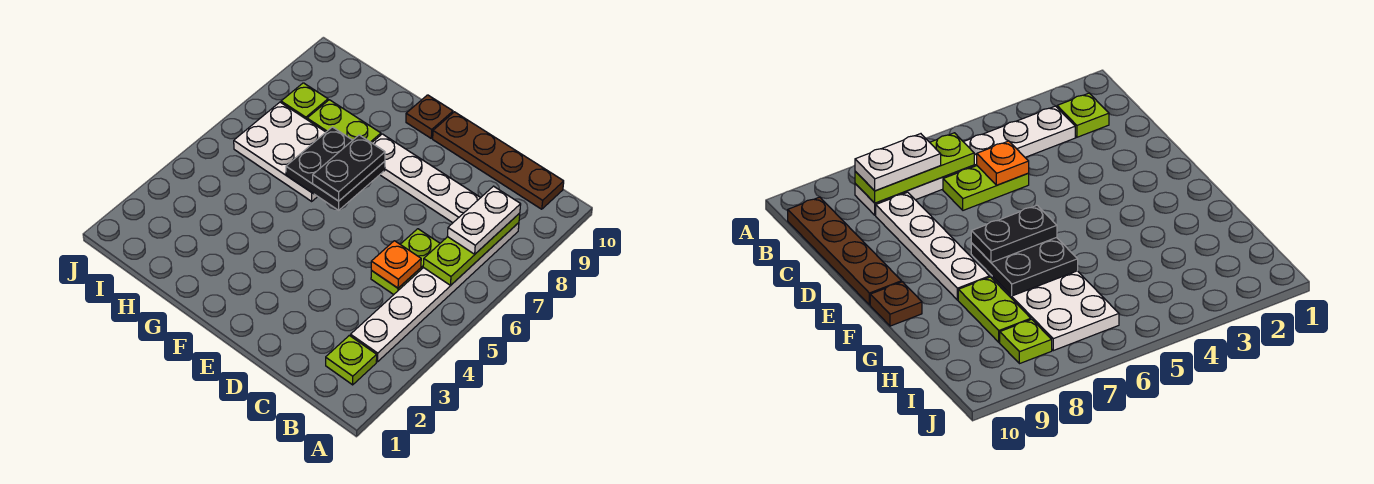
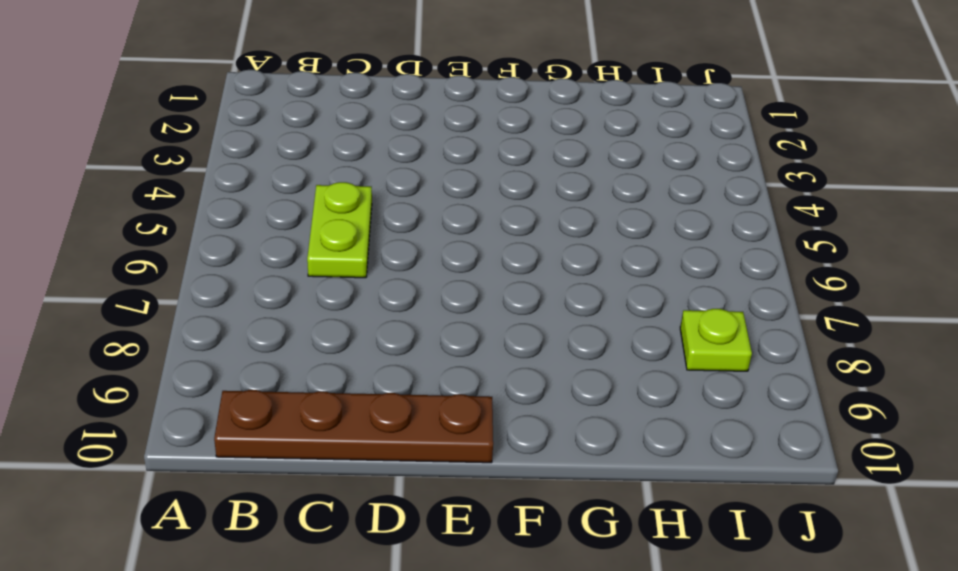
none -> lime 1x1 plate [326,335,377,385]
none -> white 1x6 plate [351,223,519,362]
none -> white 1x4 plate [372,134,481,223]

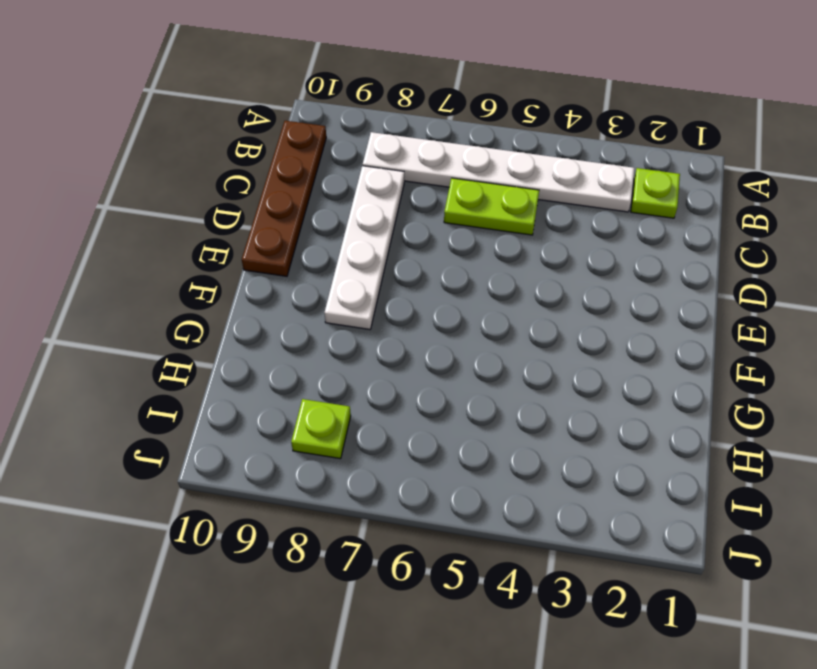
none -> brown 1x1 plate [406,95,453,138]
none -> white 2x3 plate [234,102,326,201]
none -> lime 1x2 plate [307,100,381,143]

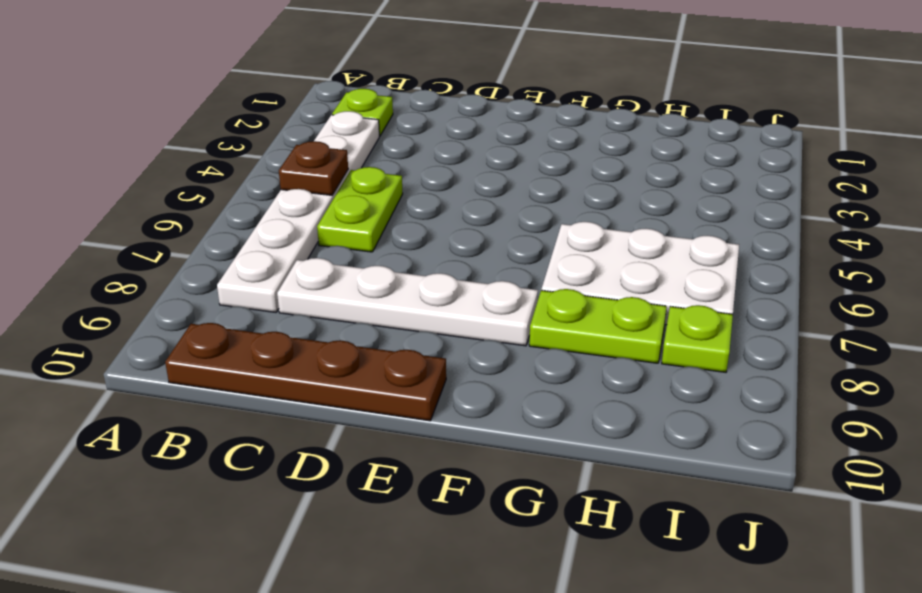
brown 1x1 plate [279,141,348,195] -> brown 1x1 plate moved to [406,95,453,138]
none -> lime 1x3 plate [423,213,520,285]
none -> orange 1x1 plate [371,241,421,288]
none -> black 2x2 plate [286,127,385,210]

